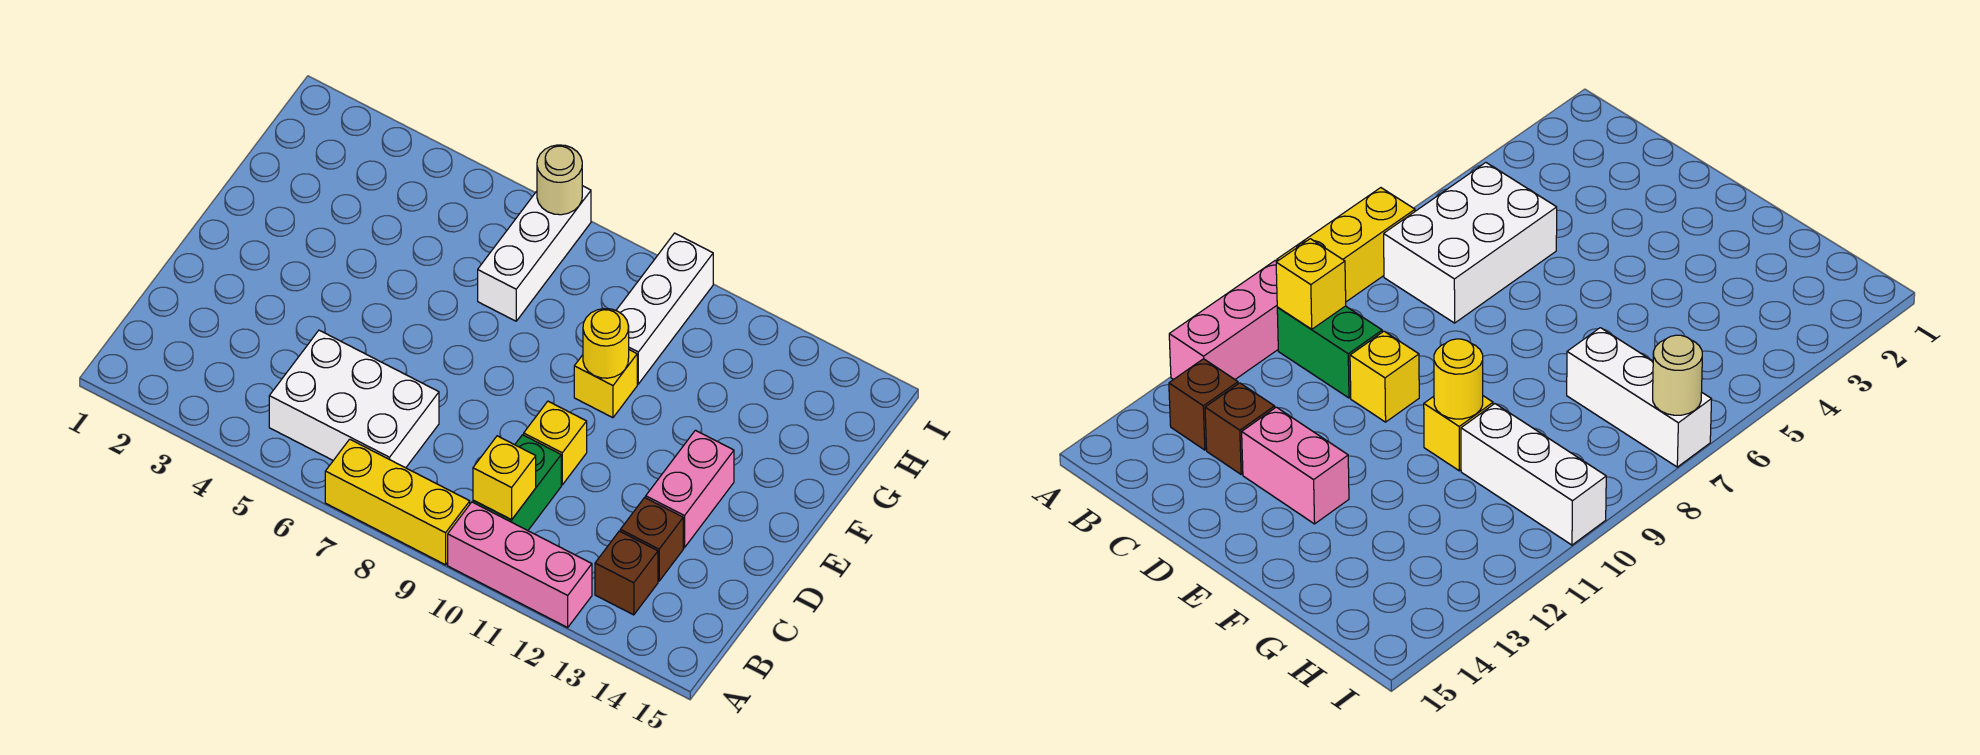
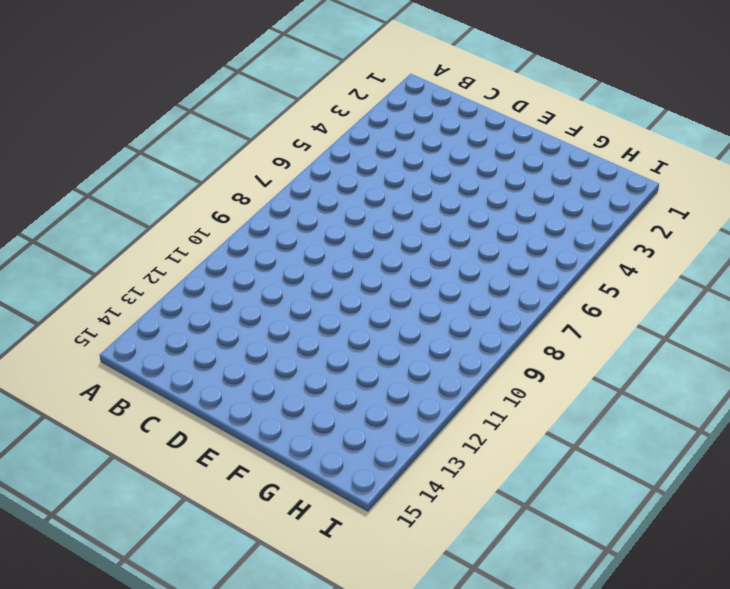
none -> yellow 1x3 brick [325,439,470,565]
none -> pink 1x3 brick [448,502,592,627]
none -> white 2x3 brick [269,330,439,468]

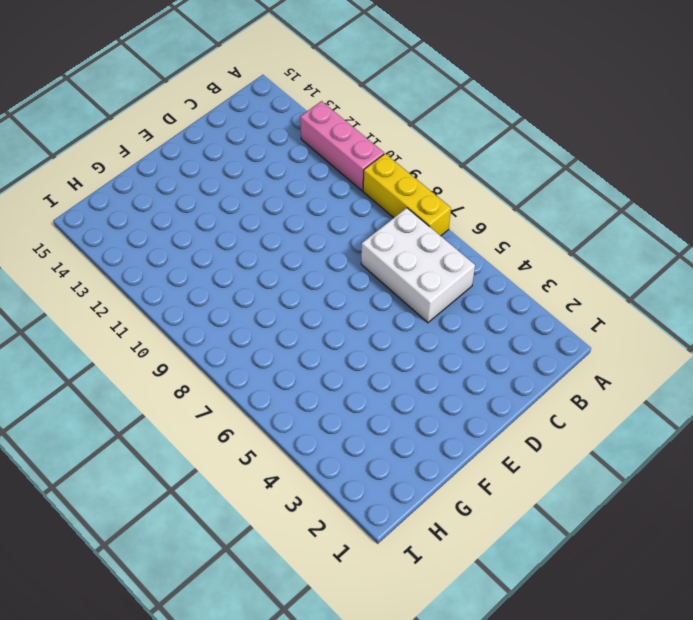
none -> green 1x2 brick [473,435,561,531]
none -> brown 1x1 brick [595,531,658,615]
none -> brown 1x1 brick [620,498,683,581]

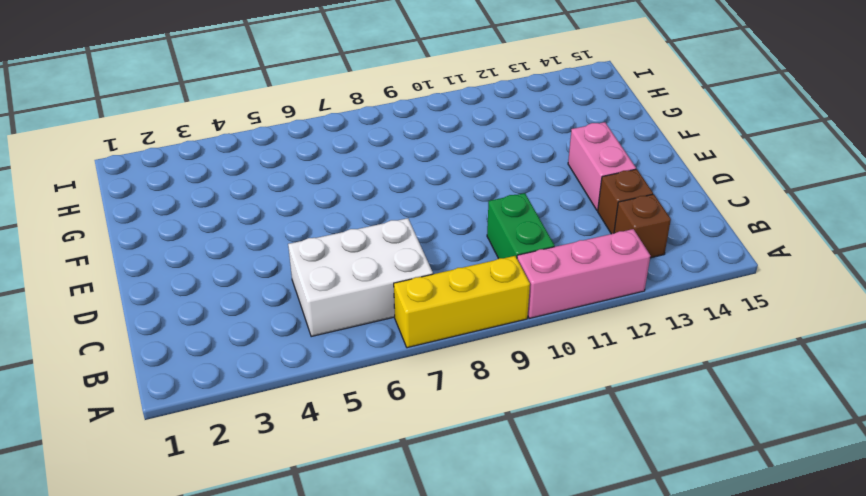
none -> yellow 1x1 brick [524,401,587,485]
none -> yellow 1x1 brick [574,350,637,418]
none -> white 1x3 brick [478,186,591,321]

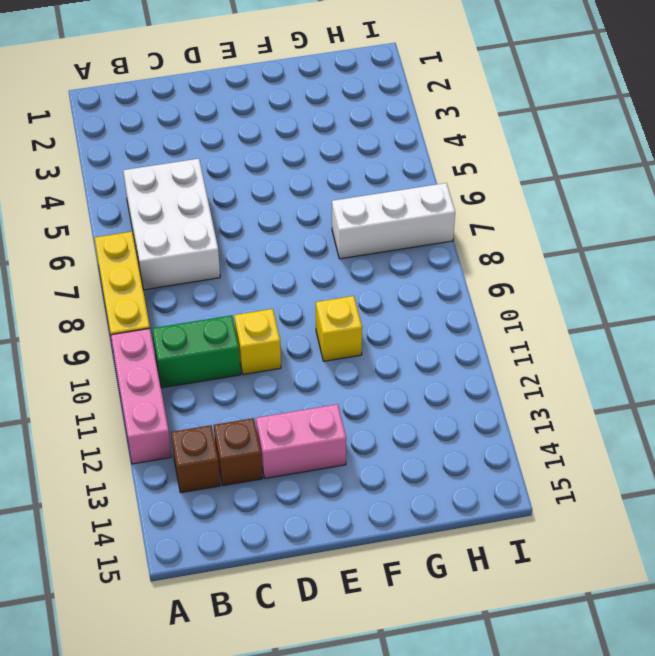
none -> white 1x3 brick [616,233,713,384]
none -> yellow 1x1 brick [473,436,536,520]
none -> yellow 1x1 round brick [583,309,629,378]

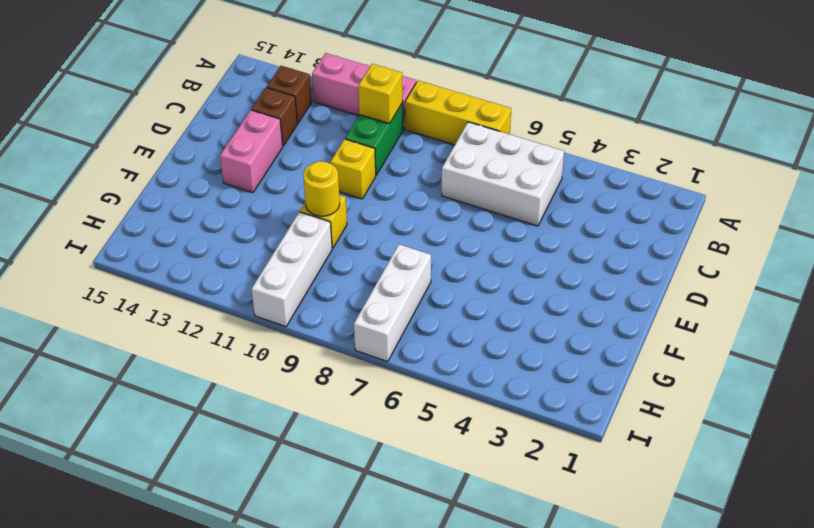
none -> tan 1x1 round brick [537,145,582,215]

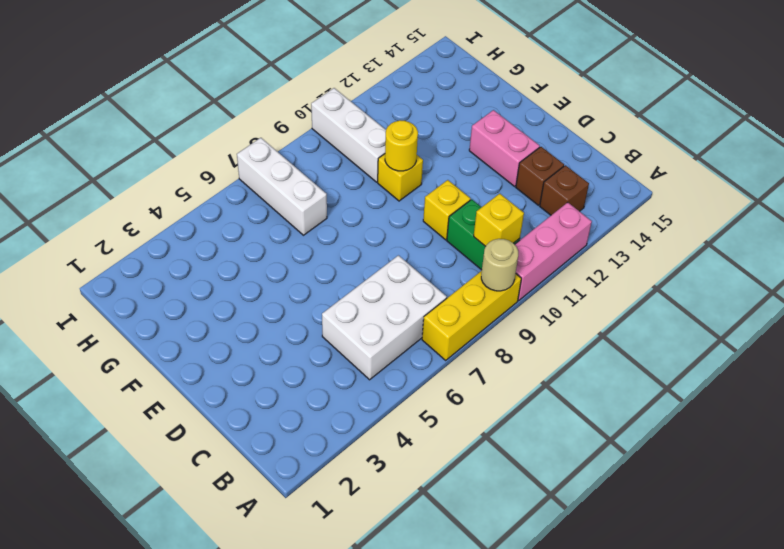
tan 1x1 round brick [481,239,518,291] -> tan 1x1 round brick moved to [537,145,582,215]

